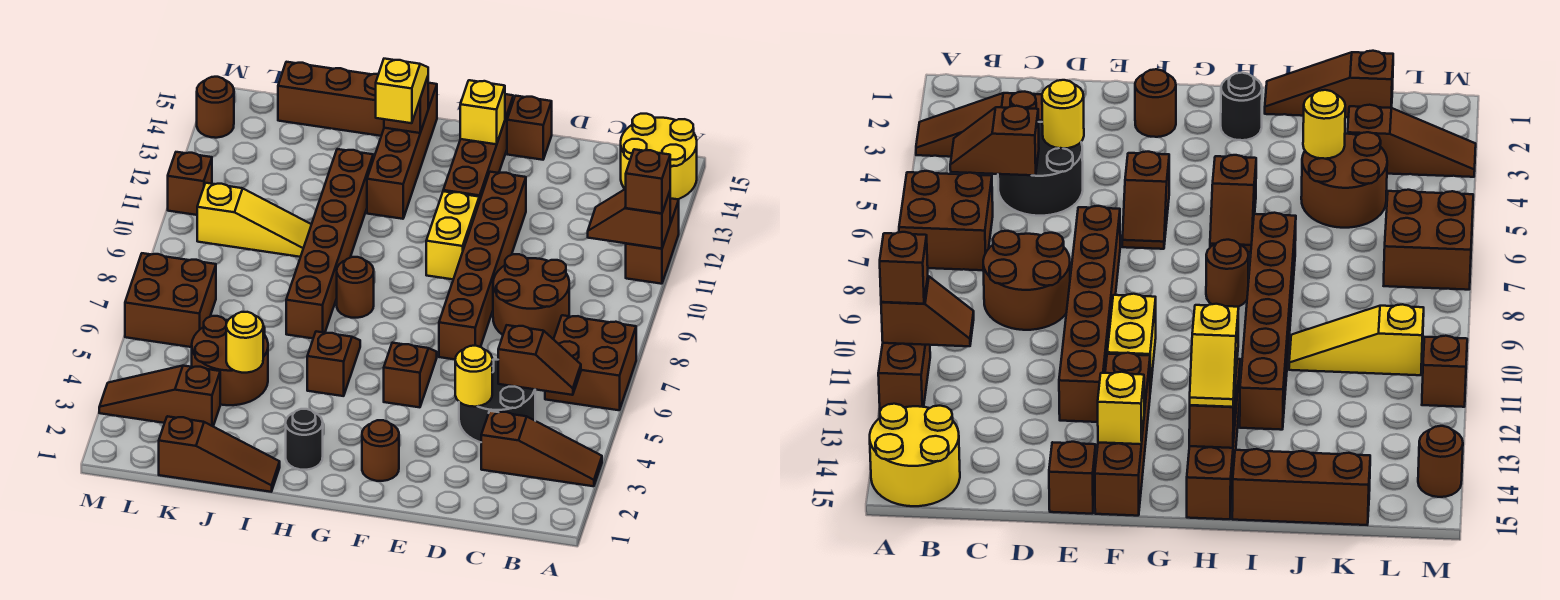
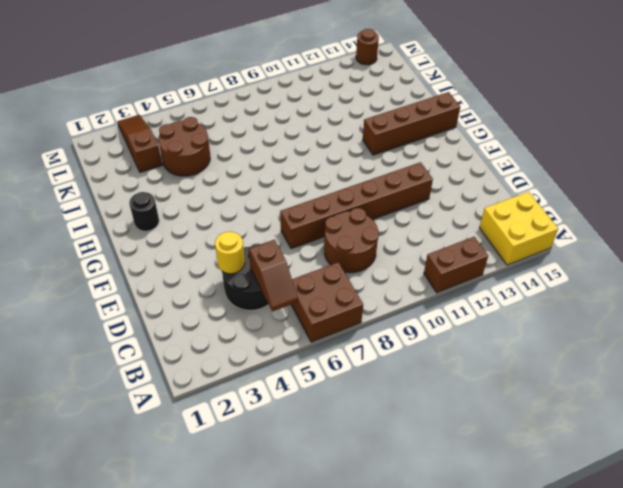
yellow 2x2 brick [479,192,558,265] -> yellow 2x2 round brick [621,114,697,199]
none -> brown 1x3 slope [481,411,602,486]
none -> brown 1x1 brick [507,96,552,160]
none -> brown 1x1 round brick [362,420,399,481]
none -> brown 1x2 slope [384,343,437,407]

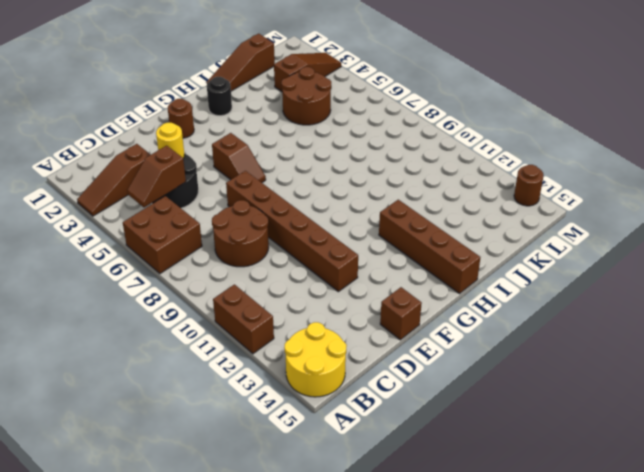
none -> yellow 1x2 brick [426,191,479,279]
none -> brown 1x4 brick [443,94,513,202]
none -> brown 1x2 slope [307,331,360,396]
none -> brown 1x1 round brick [337,257,374,318]

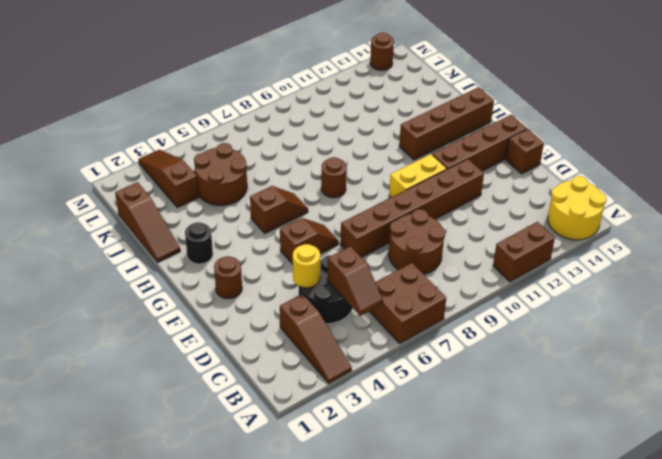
none -> brown 1x6 brick [286,149,373,338]
none -> brown 1x3 brick [278,62,384,136]
none -> yellow 1x3 slope [197,183,312,257]
none -> brown 2x2 brick [125,253,216,347]

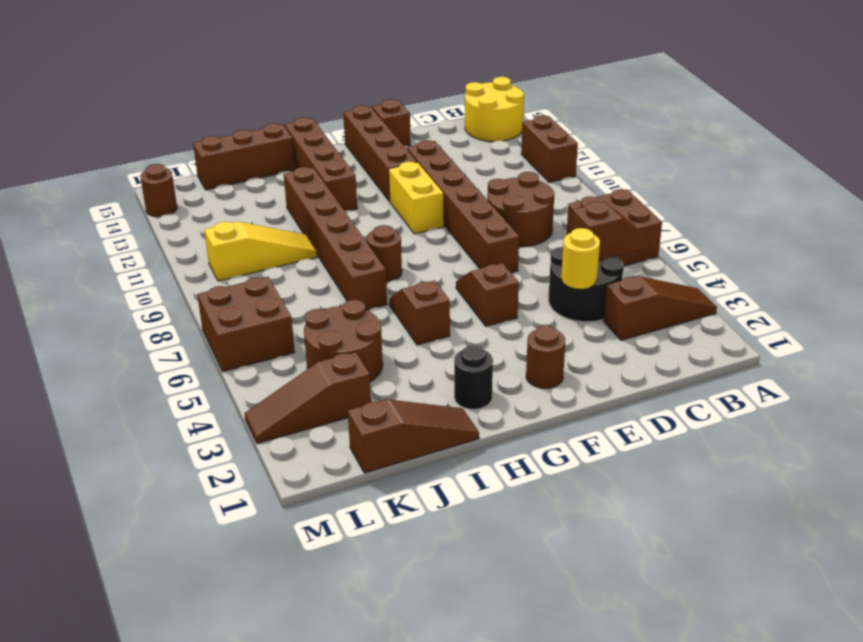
none -> brown 1x1 brick [168,152,212,215]
none -> brown 1x2 slope [588,189,670,249]
none -> yellow 1x1 brick [460,80,505,144]
none -> brown 1x1 brick [384,77,428,133]

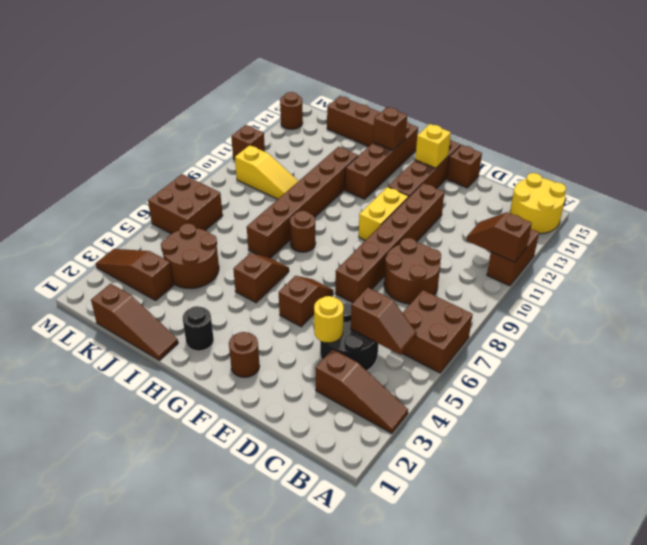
none -> yellow 1x1 round brick [226,312,263,373]
none -> brown 1x1 brick [626,149,670,213]
none -> yellow 1x2 slope [376,59,428,123]

